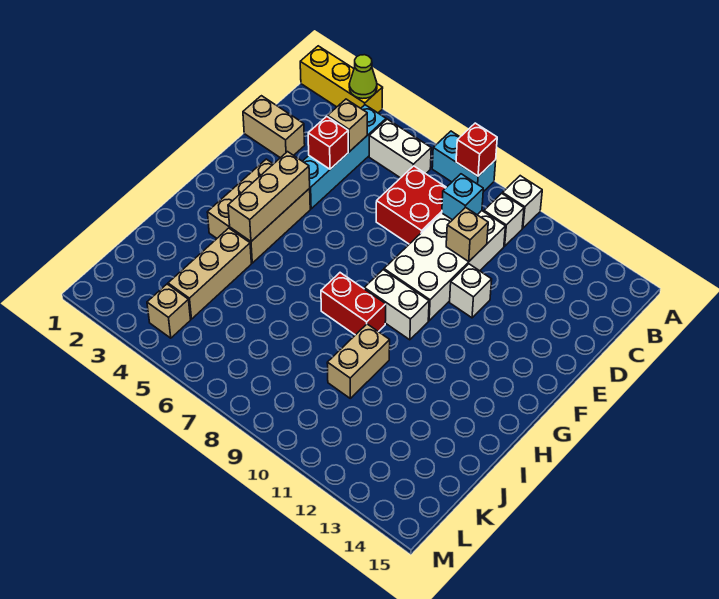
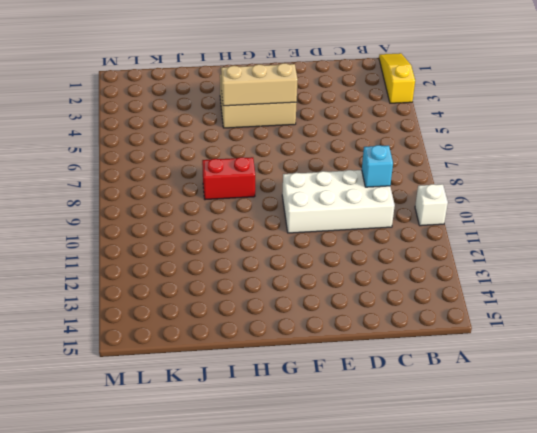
yellow 1x3 slope [379,53,415,103] -> yellow 1x3 brick [300,46,383,113]
red 1x2 brick [202,157,255,200] -> red 1x2 brick turned to [321,273,386,335]
none -> cyan 1x2 brick [432,131,496,192]
none -> cyan 1x4 brick [303,105,386,209]
none -> white 1x2 brick [369,119,431,178]

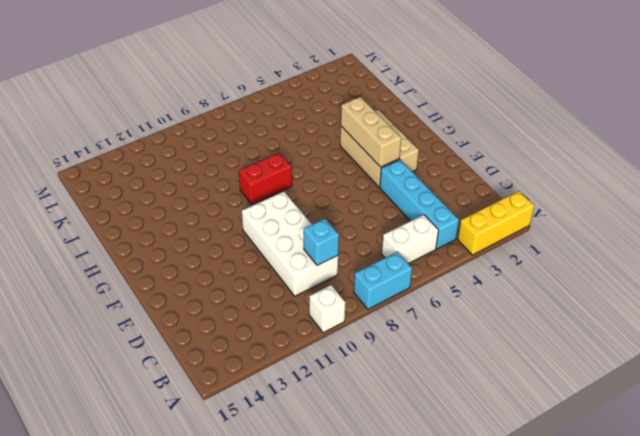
none -> white 1x1 brick [484,193,524,246]
none -> red 2x2 brick [376,166,446,244]
none -> tan 1x2 brick [243,96,305,158]

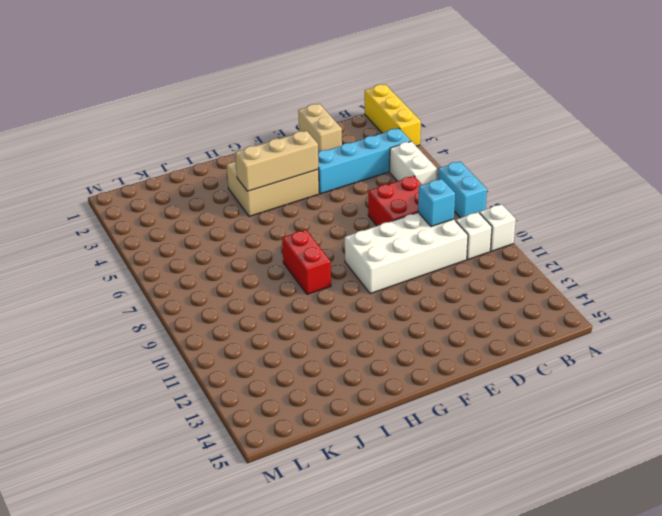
none -> white 1x1 brick [450,264,492,318]
none -> white 1x2 brick [364,270,429,340]
none -> tan 1x3 brick [168,228,251,319]

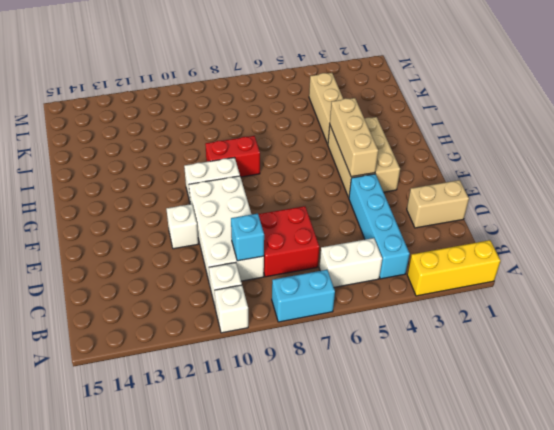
none -> tan 1x2 brick [327,324,390,398]
none -> tan 1x1 brick [147,284,191,338]
none -> lime 1x1 cone [349,55,377,99]

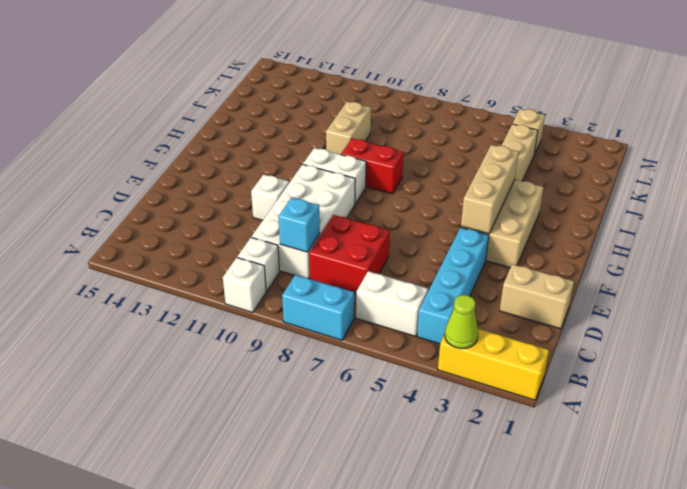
none -> red 1x1 brick [456,123,497,176]
none -> tan 1x1 brick [328,99,367,152]
none -> red 1x1 brick [308,116,348,169]

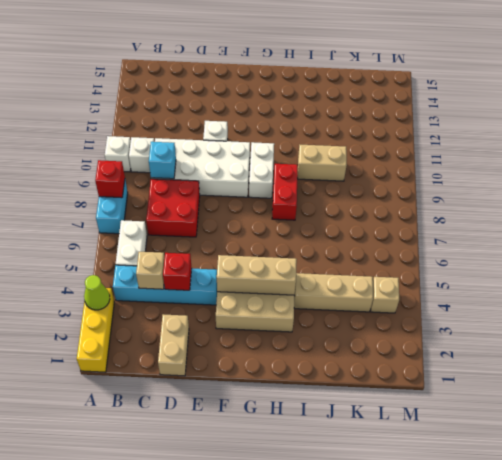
none -> tan 1x1 brick [446,207,488,261]

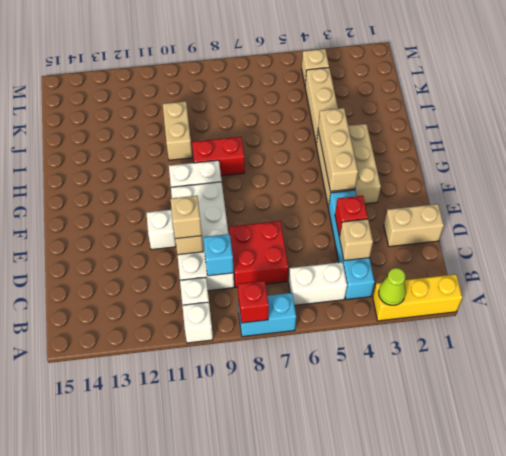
tan 1x1 brick [171,196,202,239] -> none

